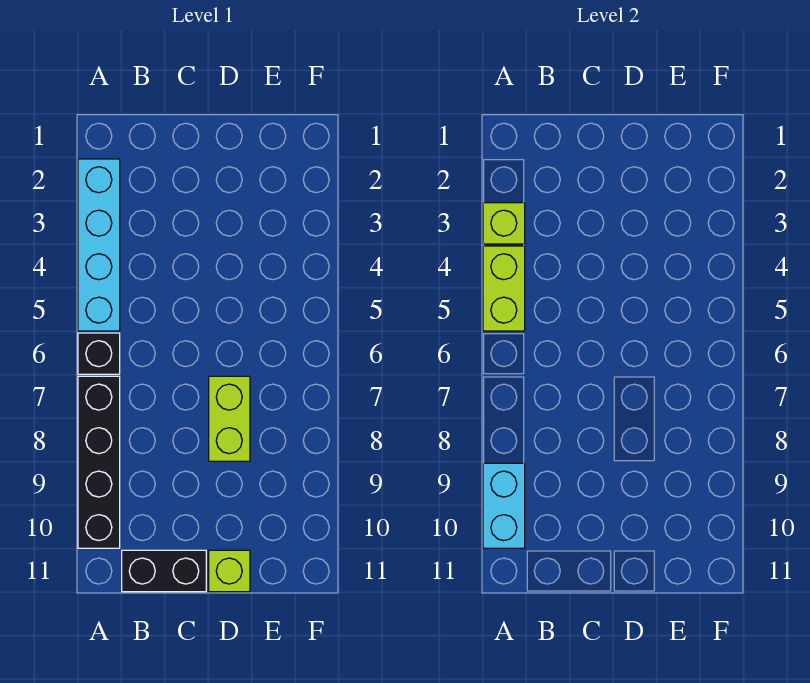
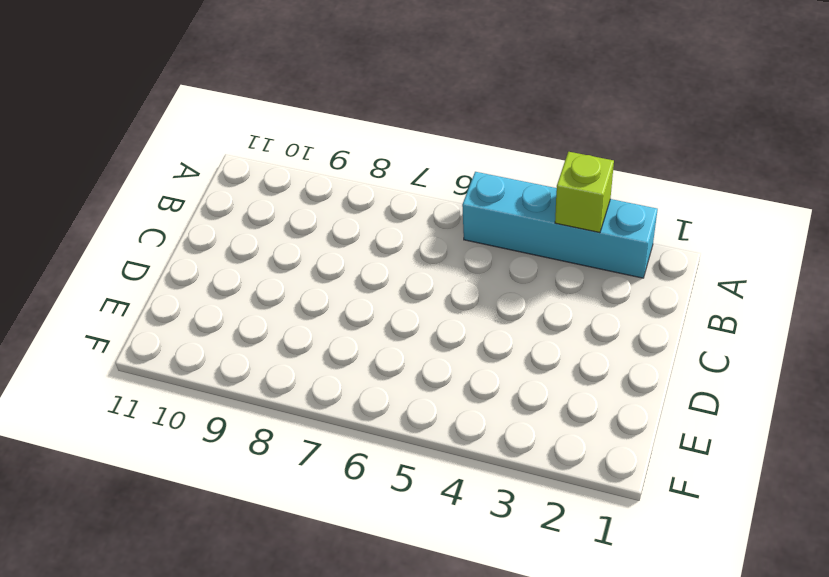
none -> black 1x1 brick [78,333,120,374]
none -> black 1x4 brick [78,376,120,548]

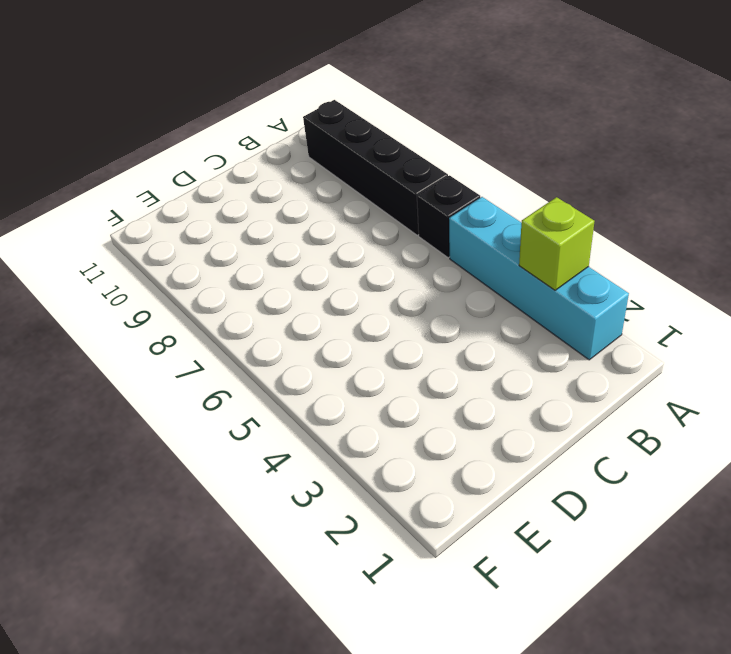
none -> black 1x2 brick [122,550,206,592]
none -> lime 1x2 brick [209,376,250,461]

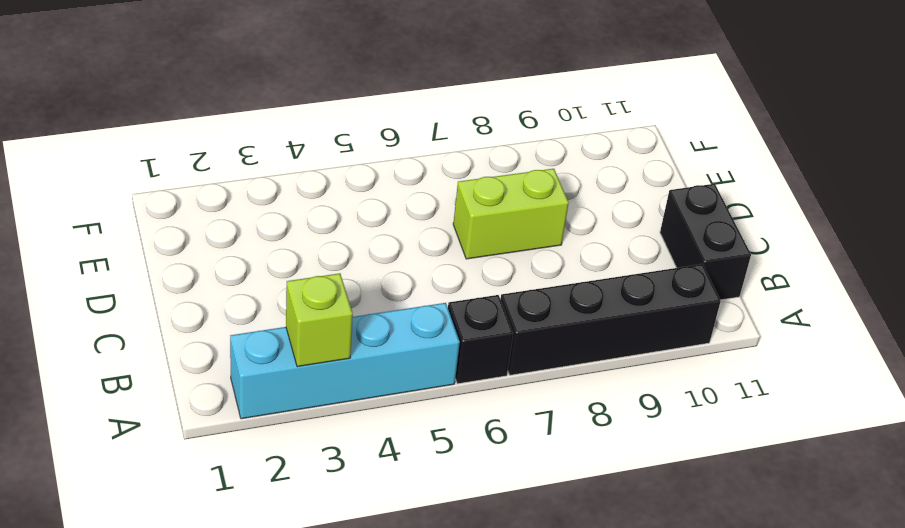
none -> lime 1x1 brick [209,550,250,592]
none -> lime 1x2 brick [483,246,525,331]

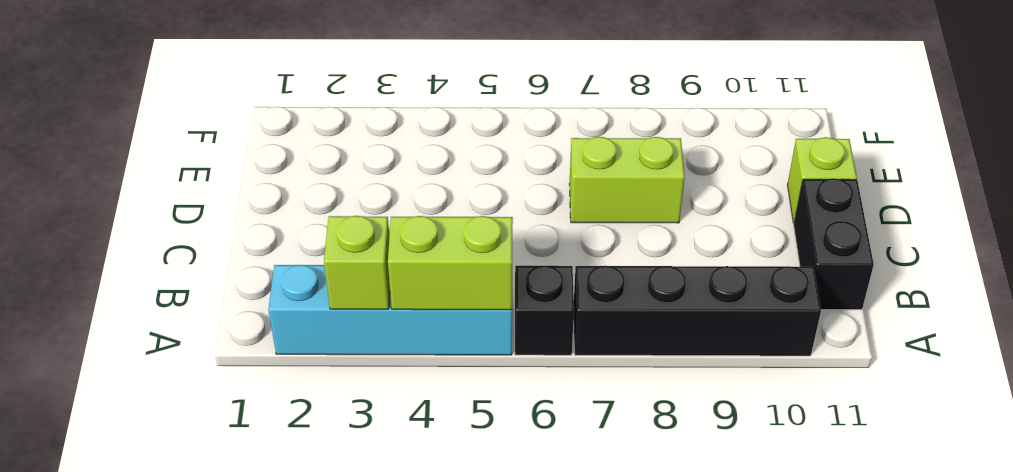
none -> cyan 1x2 brick [483,463,525,548]

